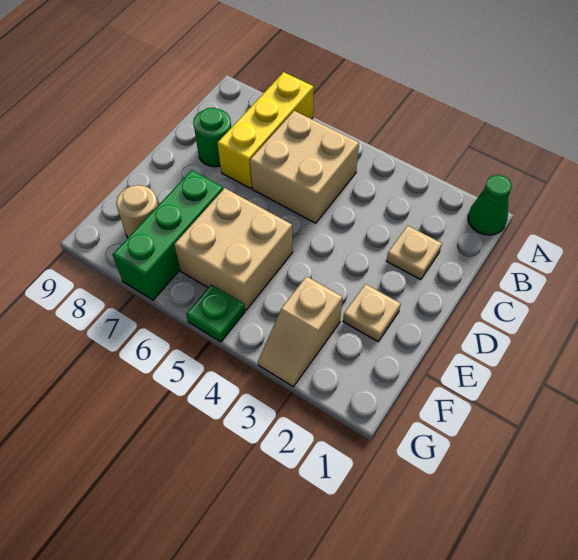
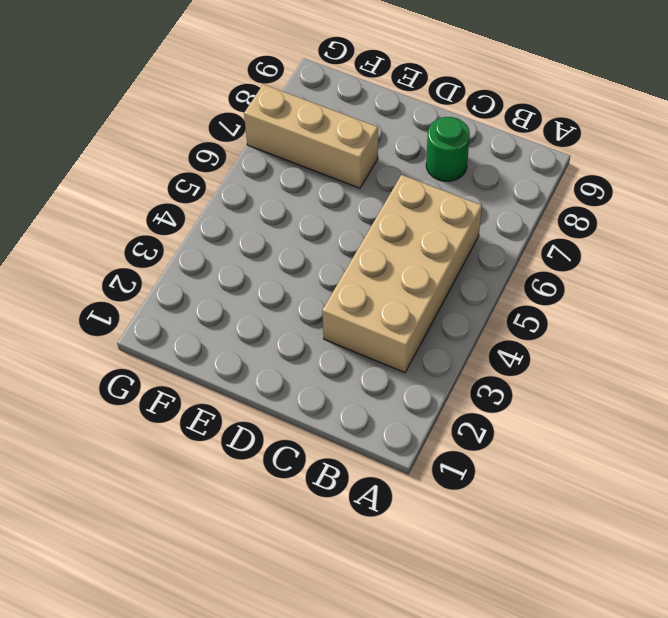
tan 2x4 brick [322,175,482,373] -> tan 2x2 brick [250,111,359,223]
tan 1x3 brick [244,84,378,188] -> green 1x3 brick [113,170,223,300]
none -> green 1x1 cone [468,175,512,235]
none -> yellow 1x3 brick [217,72,314,189]

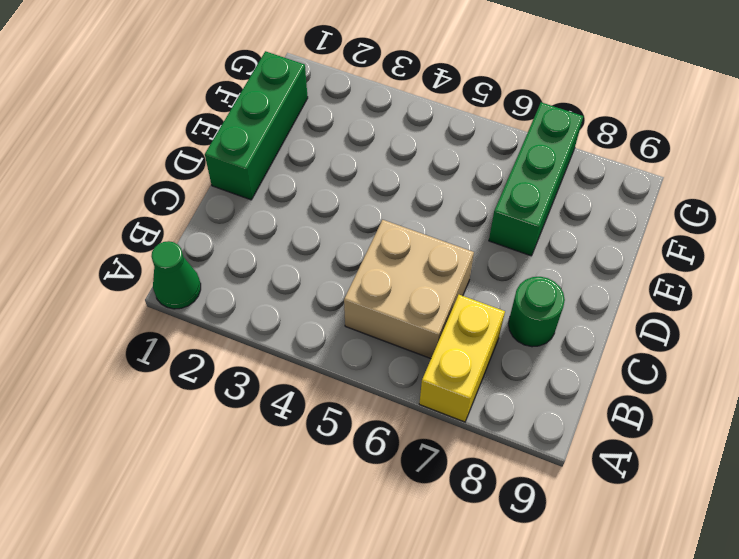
yellow 1x2 brick [419,295,505,422] -> yellow 1x3 brick [217,72,314,189]
green 1x3 brick [205,51,308,200] -> none
none -> tan 1x1 plate [386,226,442,280]
none -> tan 1x1 plate [343,284,401,342]

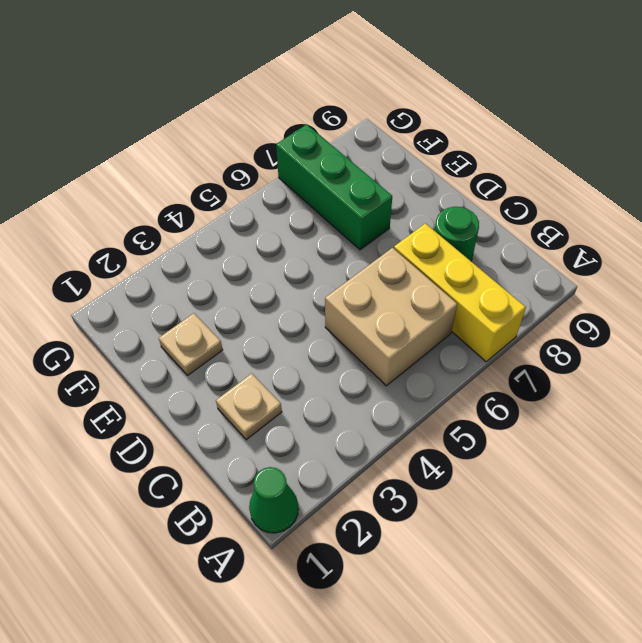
none -> tan 2x2 brick [174,188,293,310]
none -> tan 1x2 slope [258,276,342,387]

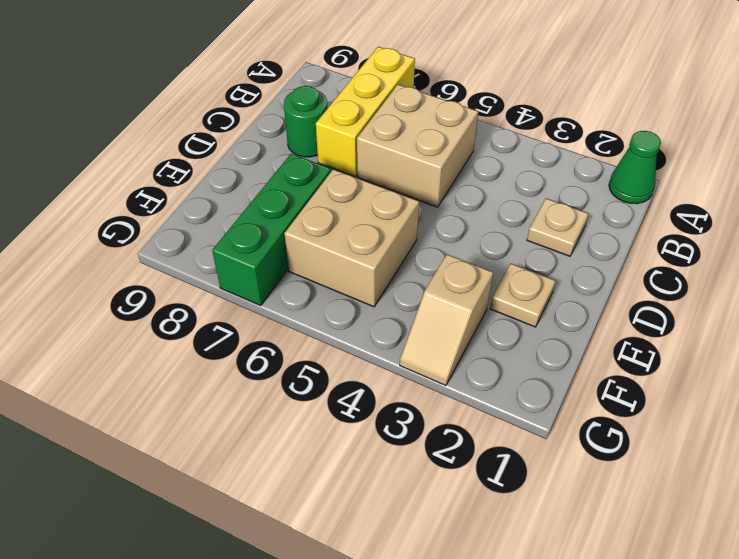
none -> tan 1x1 round brick [116,185,158,238]
none -> green 1x1 plate [186,285,245,342]

